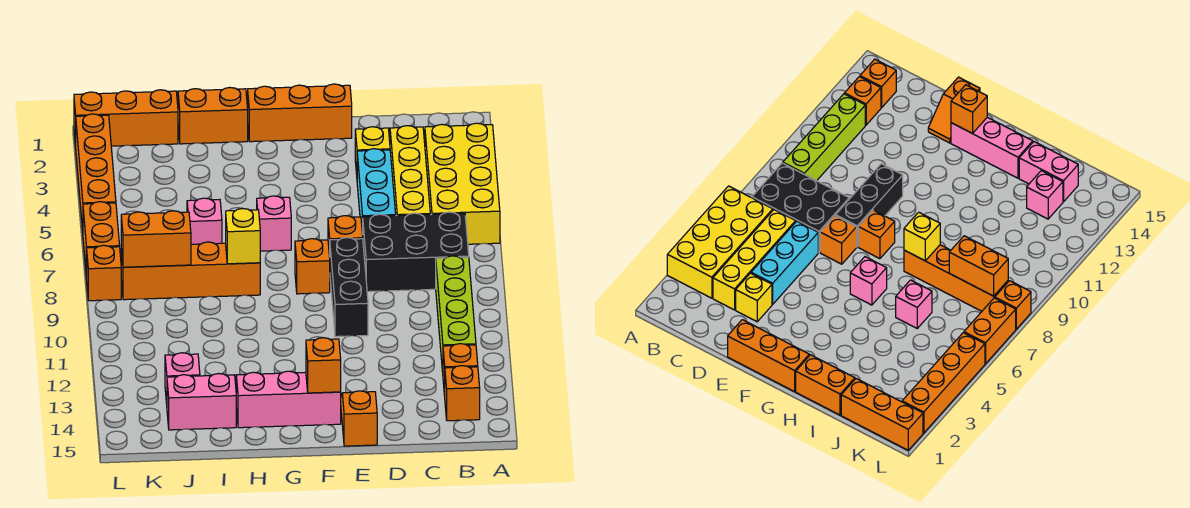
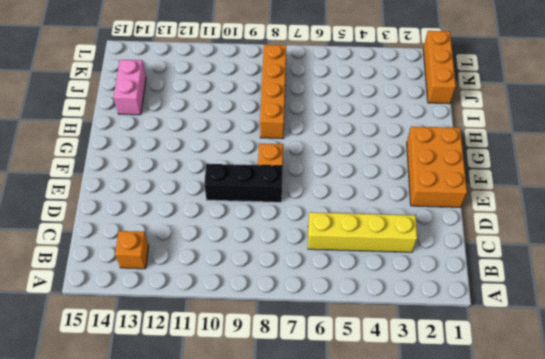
orange 2x3 brick [407,126,467,207] -> orange 1x3 brick [248,84,352,142]
none -> yellow 2x4 brick [425,123,500,244]
none -> black 2x3 brick [363,212,469,292]
none -> lime 1x4 brick [436,256,476,372]

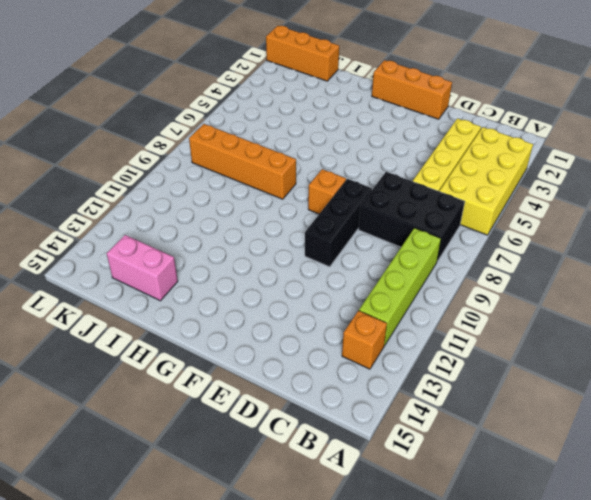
none -> orange 1x1 brick [445,366,480,421]
none -> yellow 1x1 brick [355,127,390,174]
none -> cyan 1x3 brick [357,149,396,235]

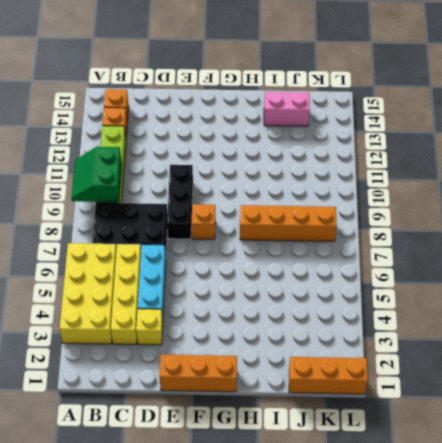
green 2x2 slope [71,147,122,202] -> none
none -> orange 1x1 brick [328,216,363,257]
none -> orange 1x2 slope [341,391,377,446]
none -> pink 1x3 brick [236,371,341,428]

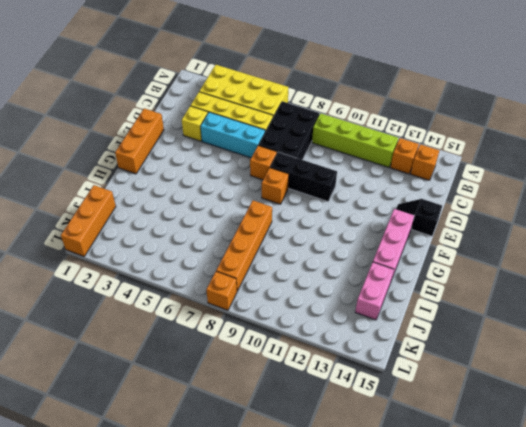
black 1x2 slope [396,199,442,236] -> orange 1x2 slope [341,391,377,446]
none -> pink 1x1 brick [257,196,291,251]
none -> orange 1x2 brick [178,87,248,144]
none -> pink 1x1 brick [187,198,222,244]

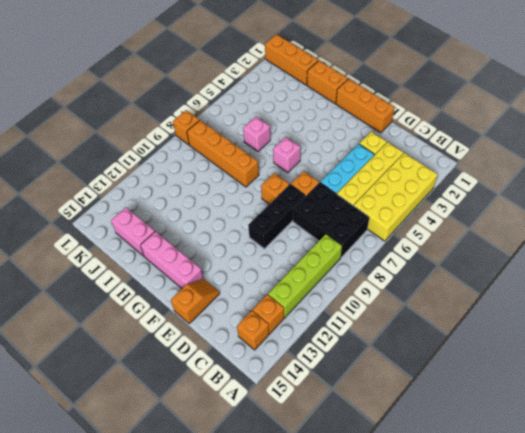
none -> pink 1x1 brick [165,353,200,404]
none -> orange 1x4 brick [76,114,116,231]
none -> orange 1x2 brick [83,202,120,279]

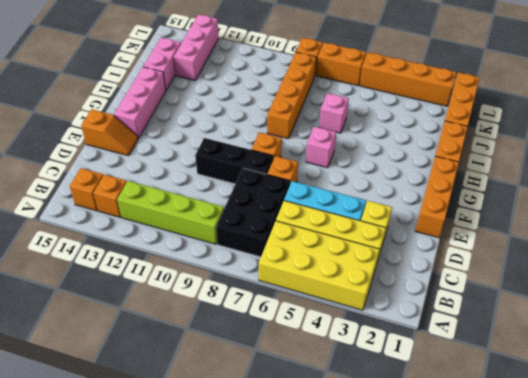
pink 1x3 brick [174,15,219,80] -> pink 1x1 brick [165,353,200,404]
none -> orange 1x1 brick [306,338,341,393]
none -> yellow 1x1 brick [226,208,260,264]
none -> orange 1x2 brick [121,211,191,267]

